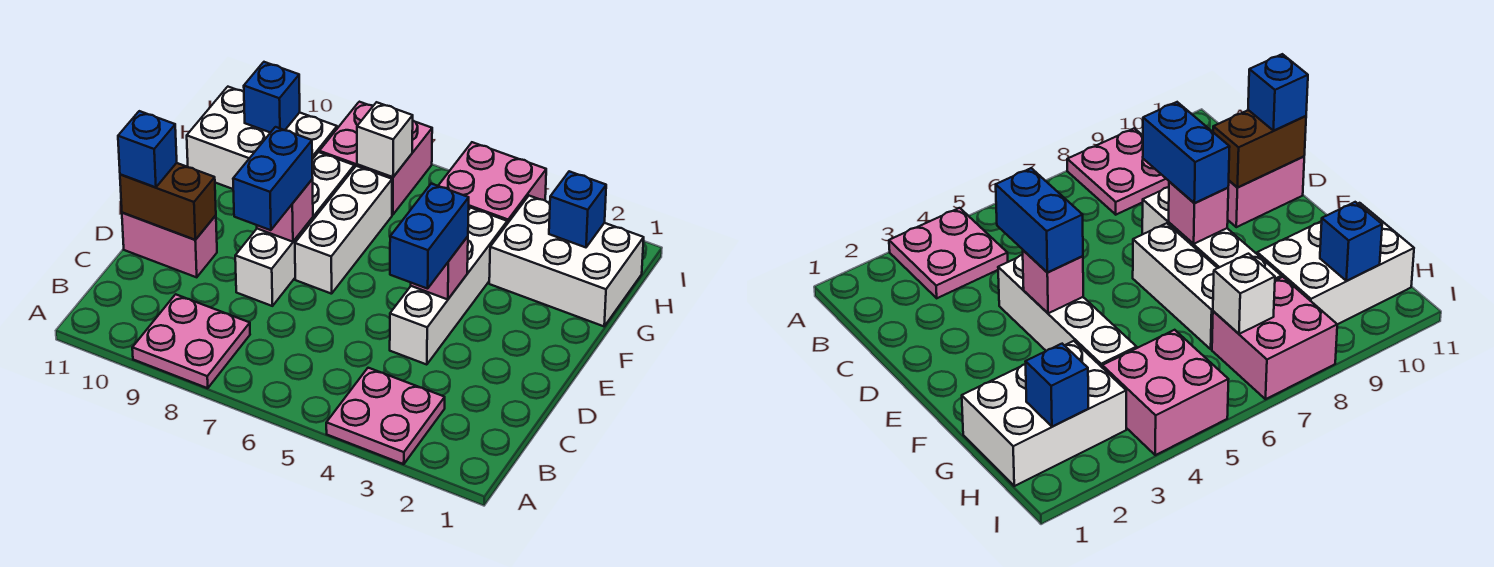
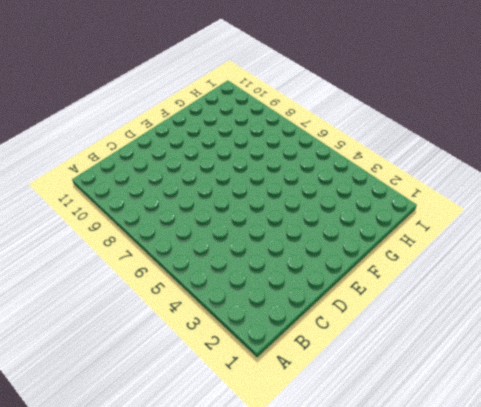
none -> pink 2x2 plate [326,368,445,464]
none -> pink 2x2 plate [132,294,250,388]
none -> white 1x4 brick [390,208,507,365]

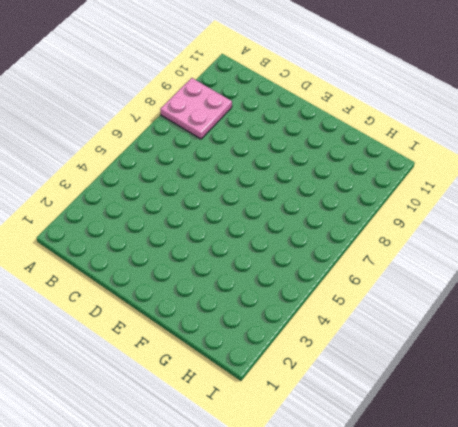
none -> pink 2x2 plate [326,368,445,464]
none -> white 1x4 brick [390,208,507,365]
none -> white 1x4 brick [235,152,354,306]

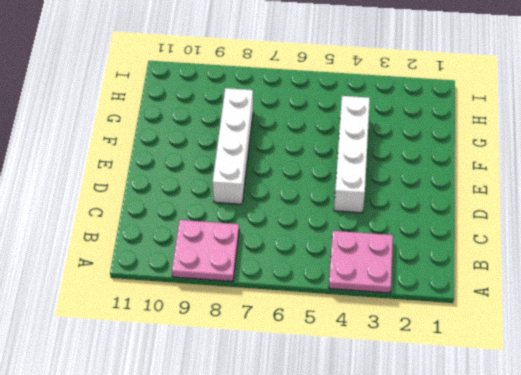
none -> pink 1x2 brick [122,213,217,277]
none -> white 1x3 brick [295,166,392,294]
none -> white 2x3 brick [489,196,644,326]

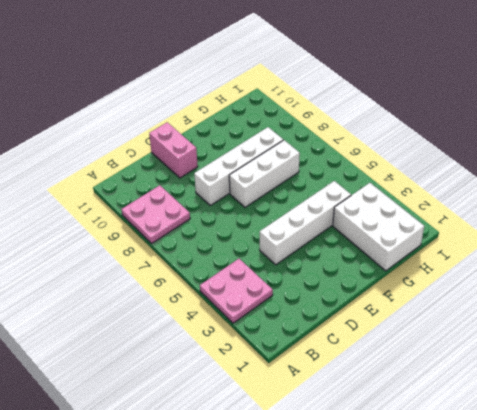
none -> white 2x3 brick [187,87,337,189]
none -> pink 2x2 brick [438,142,546,224]
none -> pink 2x2 brick [319,102,432,215]

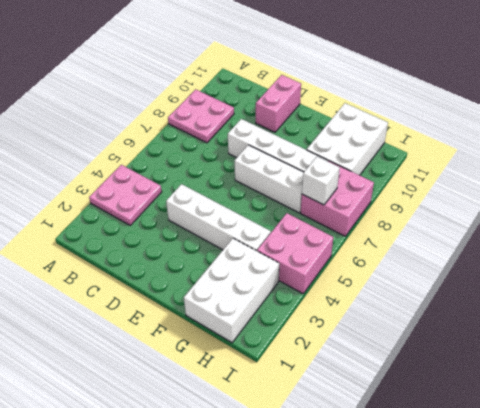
none -> brown 1x2 brick [120,163,216,240]
none -> pink 1x1 brick [411,236,468,300]
none -> pink 1x1 brick [257,179,313,242]

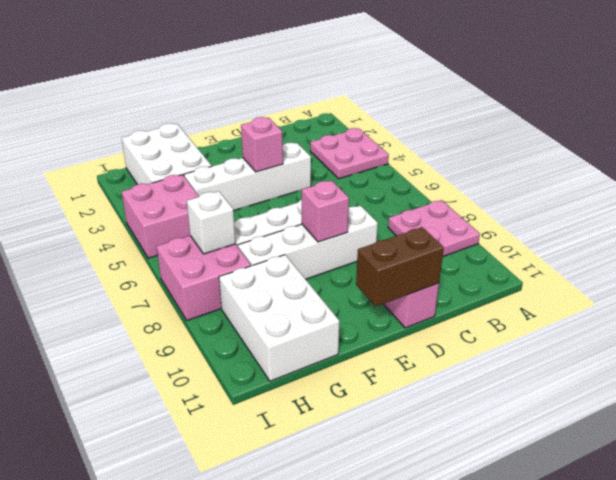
brown 1x2 brick [356,227,444,306] -> brown 1x2 brick turned to [120,163,216,240]
none -> blue 1x1 brick [549,171,606,247]
none -> blue 1x1 brick [244,62,300,133]
none -> blue 1x2 brick [390,184,469,289]

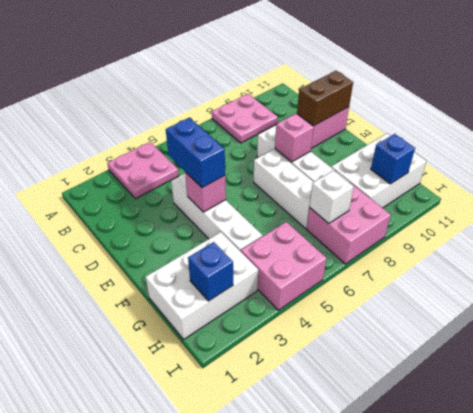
none -> blue 1x2 brick [233,127,313,230]
none -> blue 1x1 brick [118,111,177,188]

